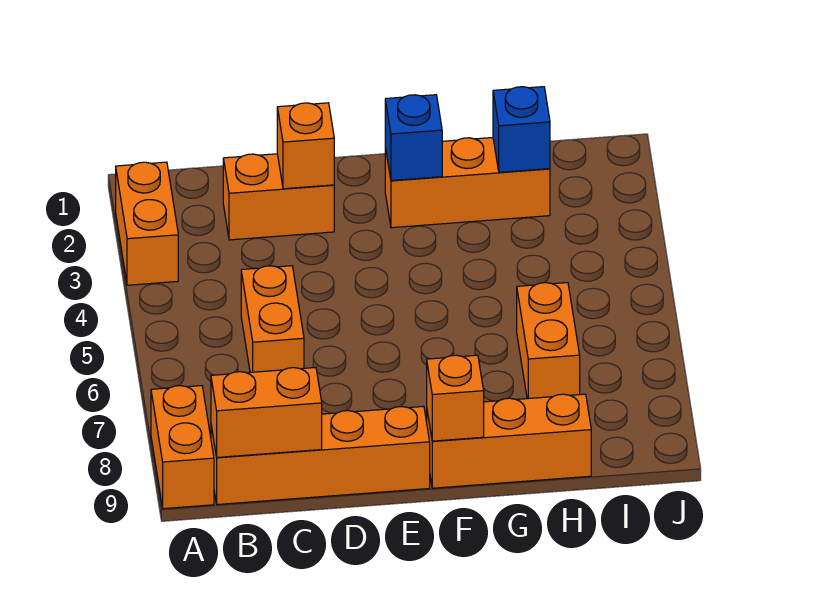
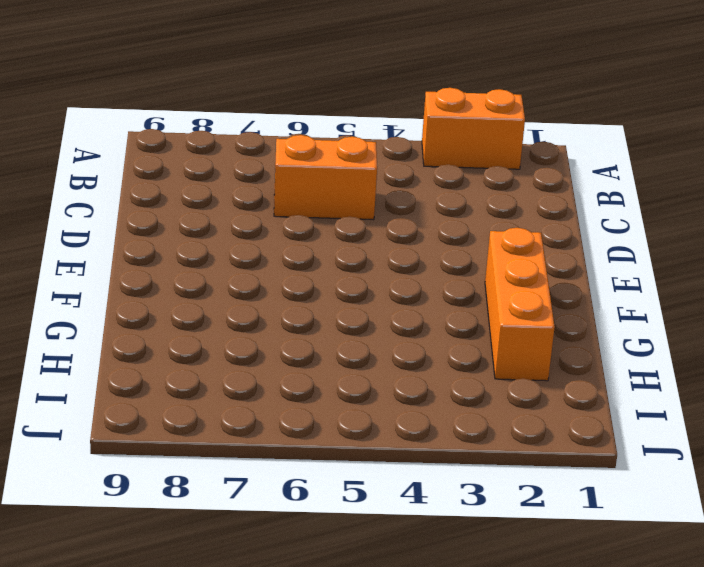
none -> orange 1x2 brick [151,386,214,509]
none -> orange 1x4 brick [211,406,430,505]
none -> orange 1x2 brick [223,154,334,240]

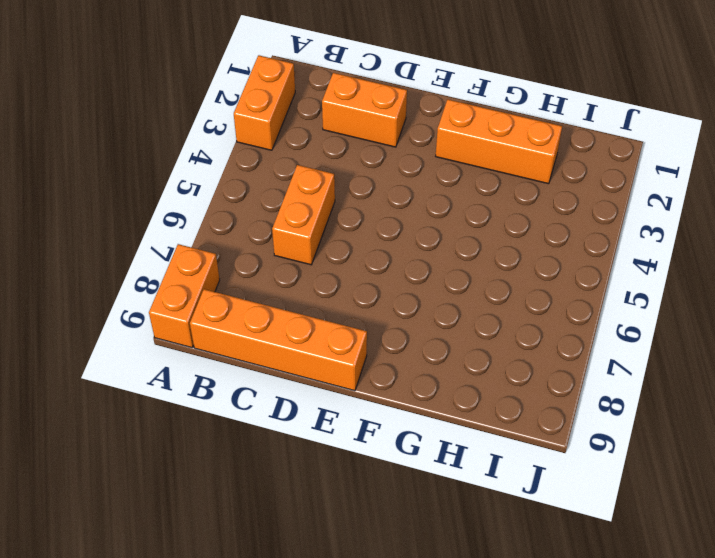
none -> orange 1x3 brick [427,394,591,488]
none -> orange 1x2 brick [517,283,580,399]
none -> orange 1x2 brick [211,368,322,457]

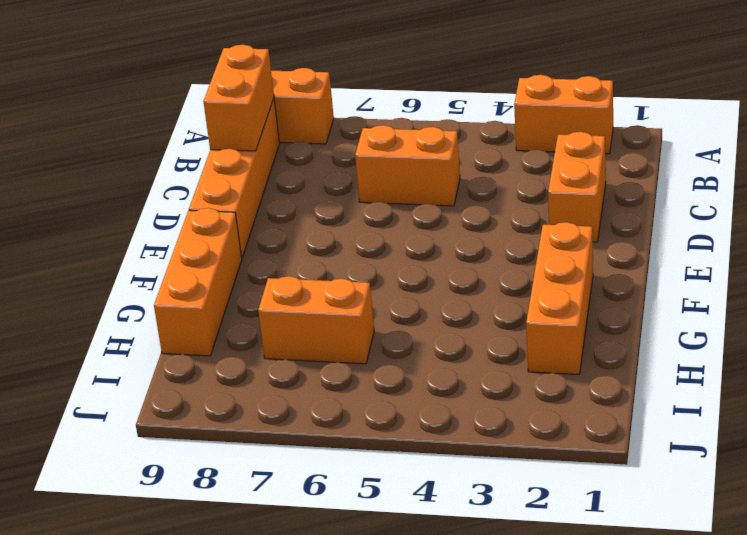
none -> orange 1x1 brick [277,103,334,189]
none -> blue 1x1 brick [385,95,442,181]
none -> orange 1x1 brick [427,355,484,441]

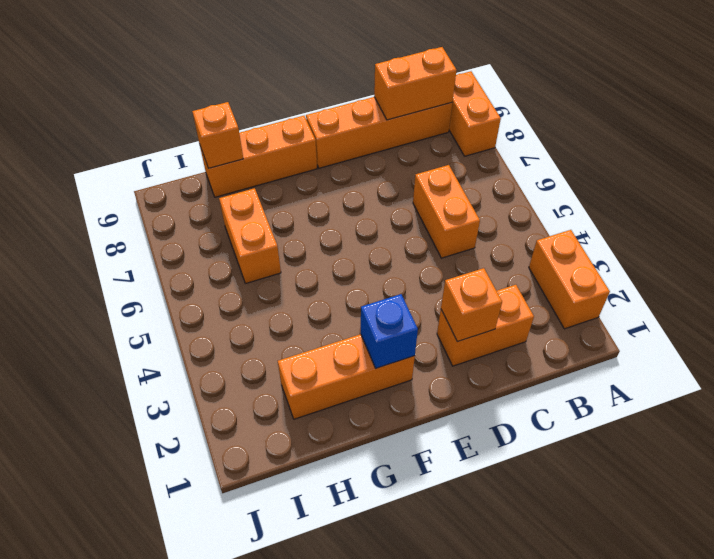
orange 1x1 brick [192,102,243,168] -> orange 1x1 brick moved to [427,355,484,441]
none -> blue 1x1 brick [493,87,550,172]

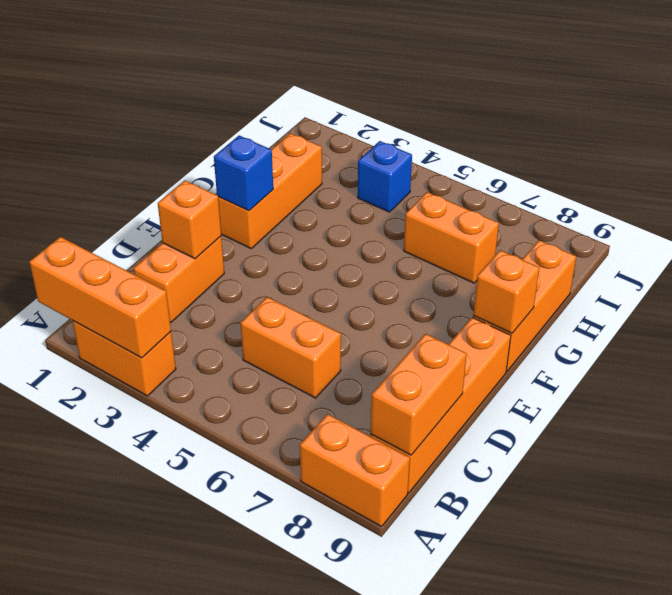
orange 1x3 brick [30,237,171,358] -> none
blue 1x1 brick [358,141,412,212] -> blue 1x1 brick moved to [493,87,550,172]

